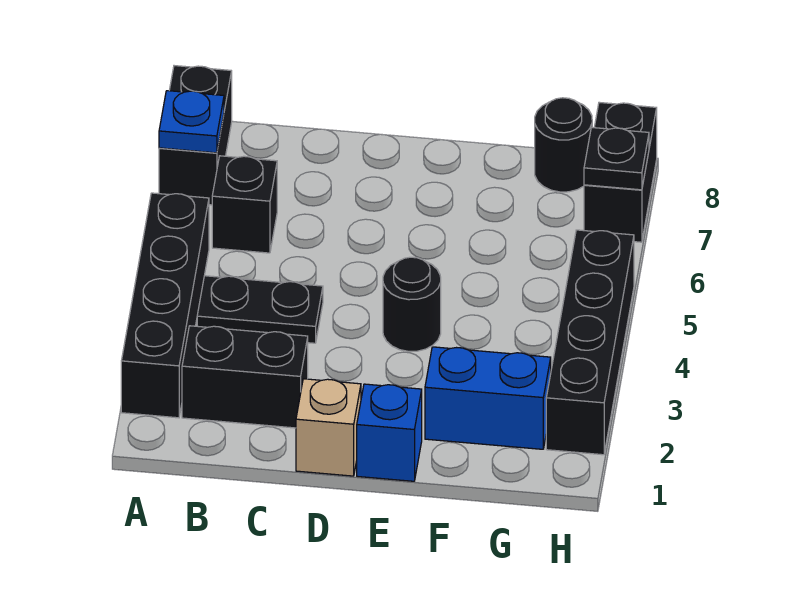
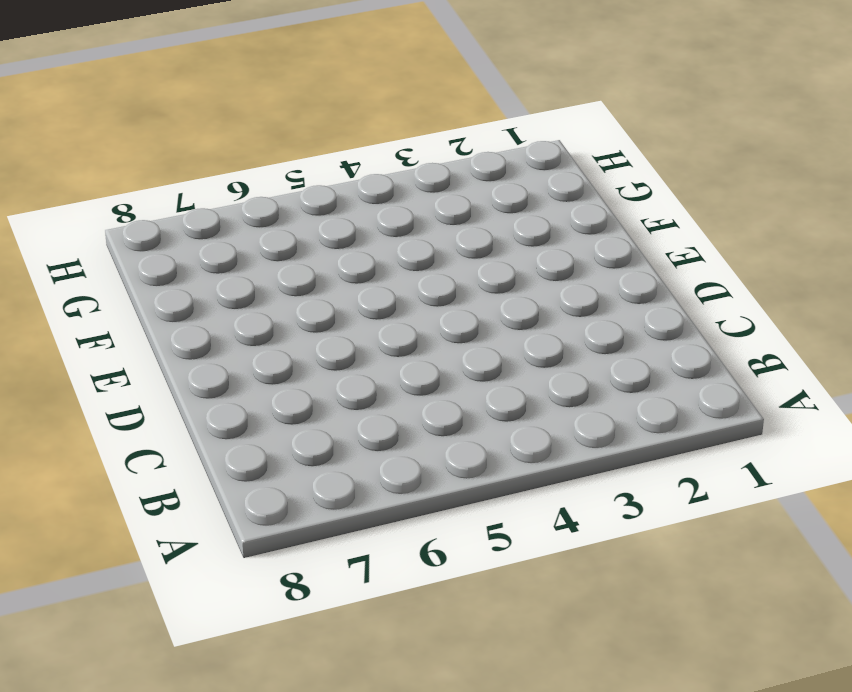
none -> black 1x4 brick [121,193,209,418]
none -> black 1x2 brick [159,66,232,205]
none -> black 1x2 brick [182,326,308,428]

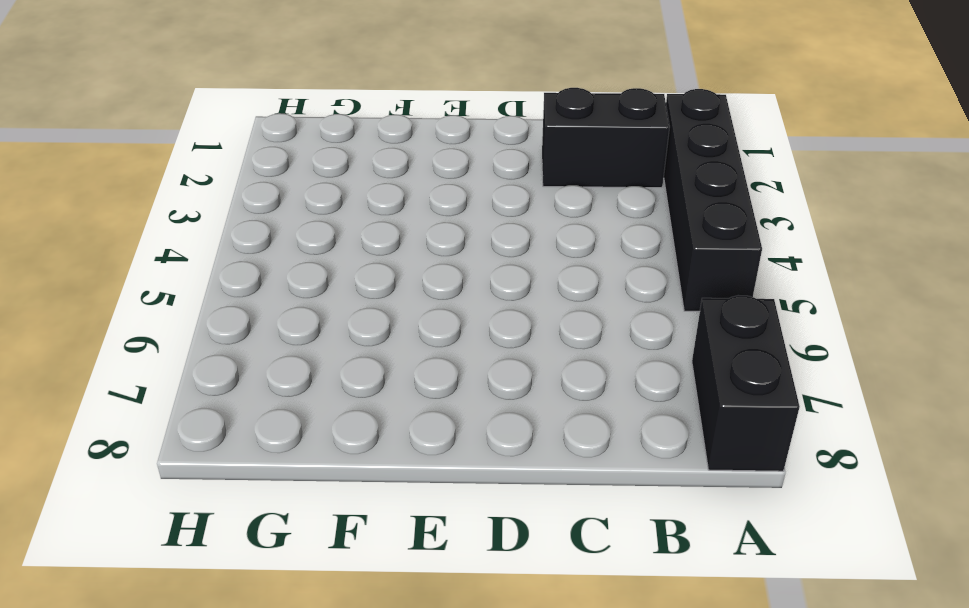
none -> black 1x2 plate [197,276,323,343]
none -> black 1x1 brick [212,156,277,253]
none -> tan 1x1 brick [296,379,361,476]

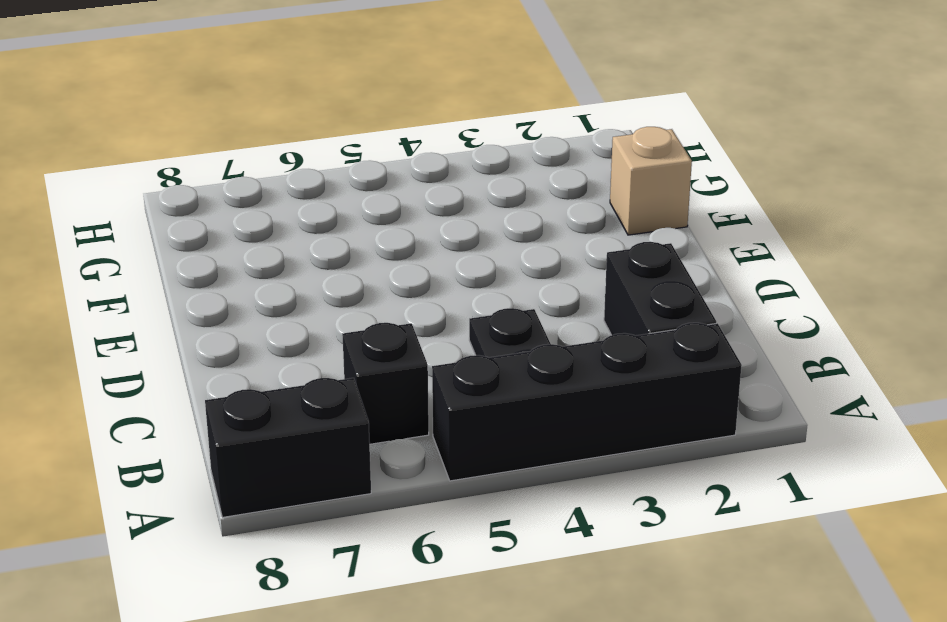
tan 1x1 brick [610,127,692,235] -> tan 1x1 brick moved to [296,379,361,476]
none -> blue 1x1 brick [357,384,422,481]
none -> black 1x1 round brick [383,257,441,351]
none -> blue 1x2 brick [425,347,551,449]

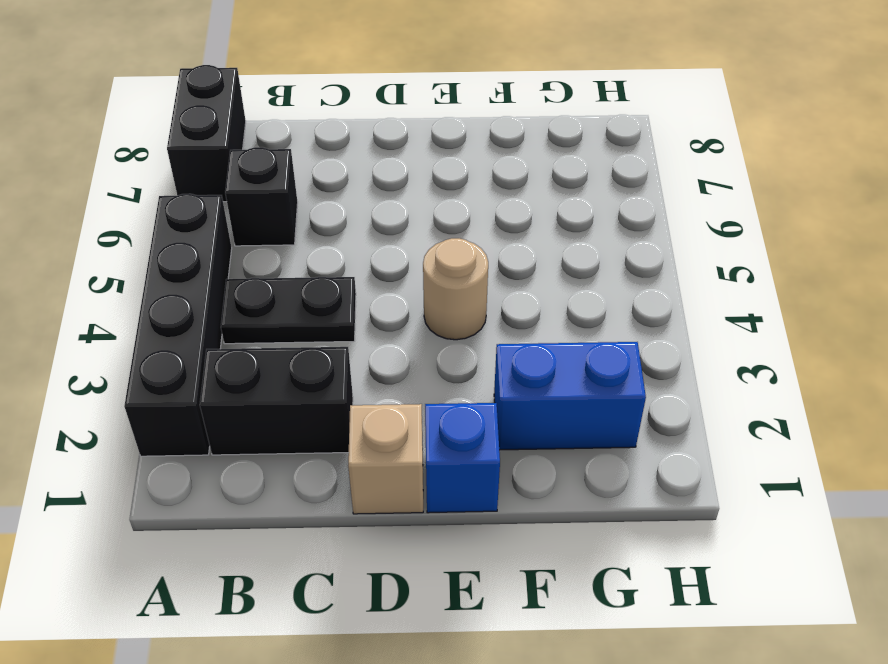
tan 1x1 round brick [423,238,488,340] -> black 1x1 round brick [383,257,441,351]
none -> black 1x1 round brick [535,98,592,192]
none -> black 1x4 brick [546,230,634,455]
none -> black 1x2 brick [584,102,657,242]

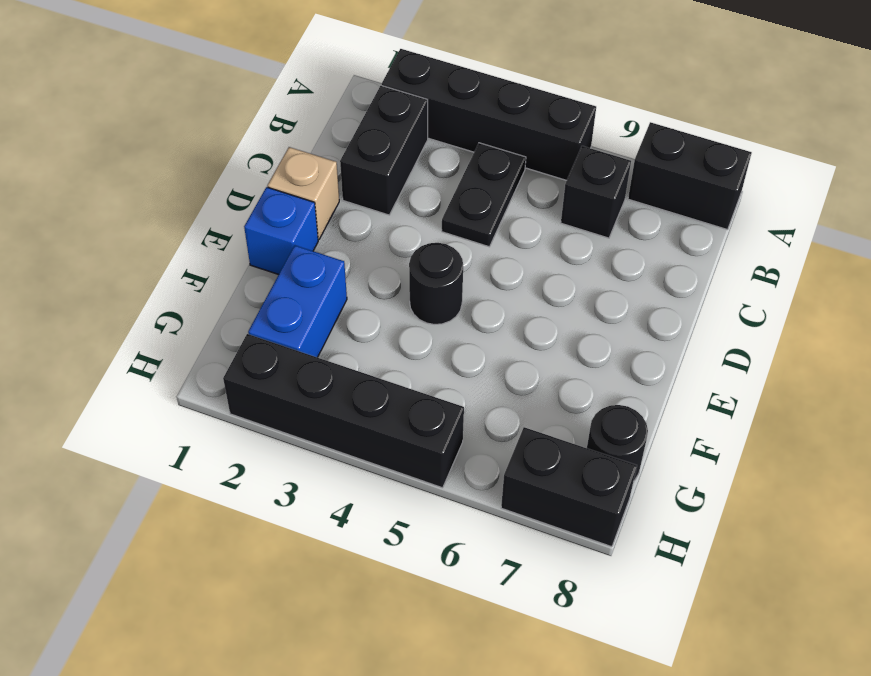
none -> blue 1x1 plate [159,91,224,153]
none -> black 1x1 plate [584,128,649,190]

